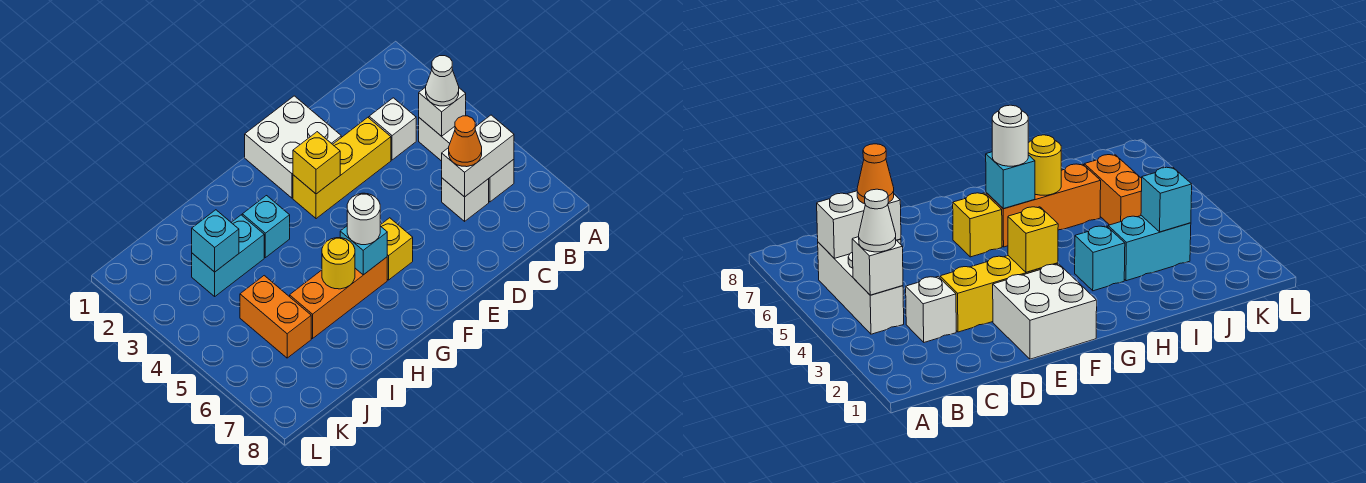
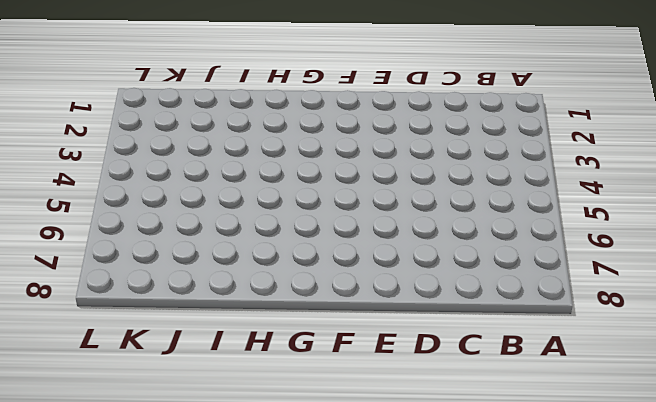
none -> white 1x3 brick [419,118,514,202]
none -> white 1x1 brick [369,98,416,160]
none -> white 1x1 brick [442,178,489,221]

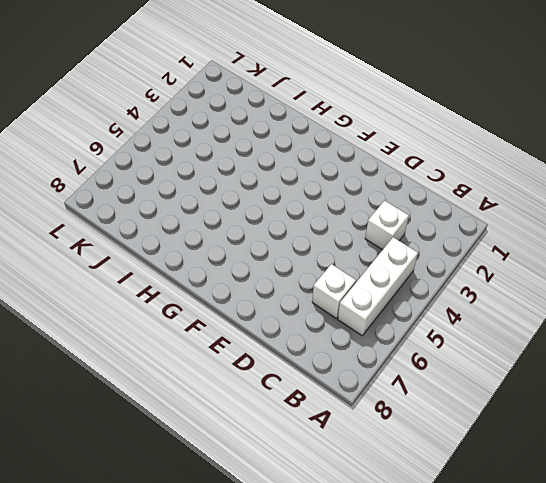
none -> yellow 1x3 brick [293,118,391,219]
none -> white 2x2 brick [245,96,341,198]
none -> yellow 1x1 brick [380,218,413,280]

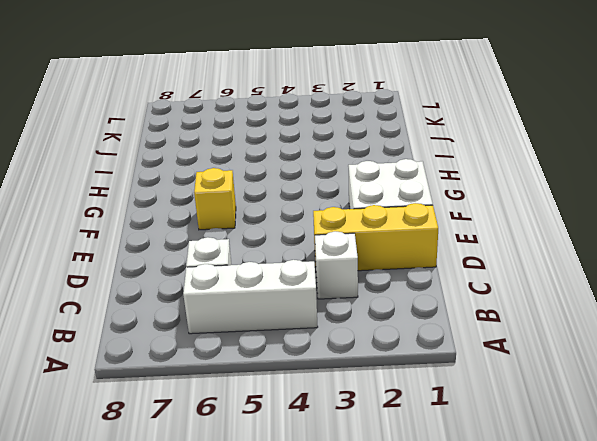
yellow 1x3 brick [313,203,438,271] -> yellow 1x3 brick turned to [293,118,391,219]
none -> orange 1x3 brick [290,257,387,339]
none -> cyan 1x1 brick [242,196,290,258]
none -> cyan 1x2 brick [192,215,264,296]

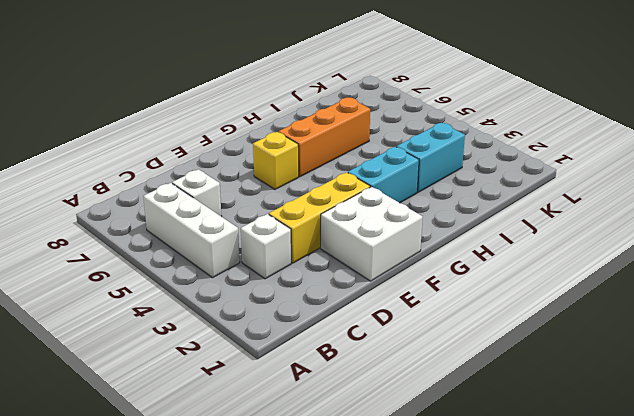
cyan 1x2 brick [348,147,419,203] -> cyan 1x1 brick [242,196,290,258]
none -> orange 1x2 brick [240,276,311,358]
none -> white 1x1 brick [419,87,466,136]
none -> white 1x2 brick [442,115,514,197]

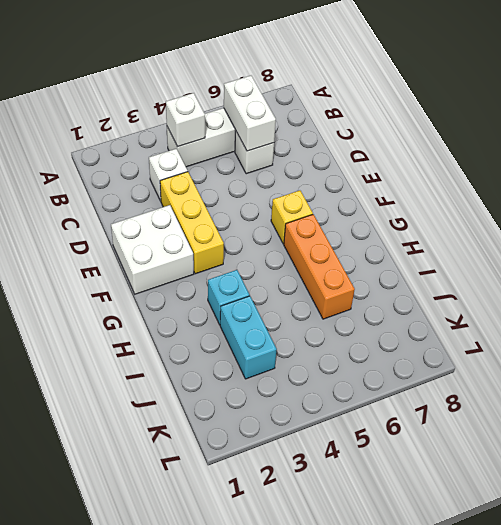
none -> orange 1x2 brick [240,276,311,358]
none -> yellow 1x1 brick [293,132,340,194]
none -> cyan 1x1 brick [340,226,387,275]

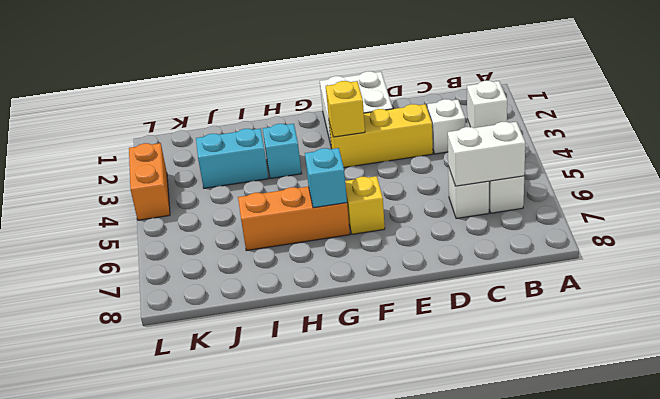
orange 1x2 brick [129,143,170,220] -> orange 1x2 brick moved to [240,276,311,358]
none -> yellow 1x1 round brick [322,238,355,289]
none -> cyan 1x1 brick [192,210,239,272]
none -> white 1x1 cone [426,56,459,106]

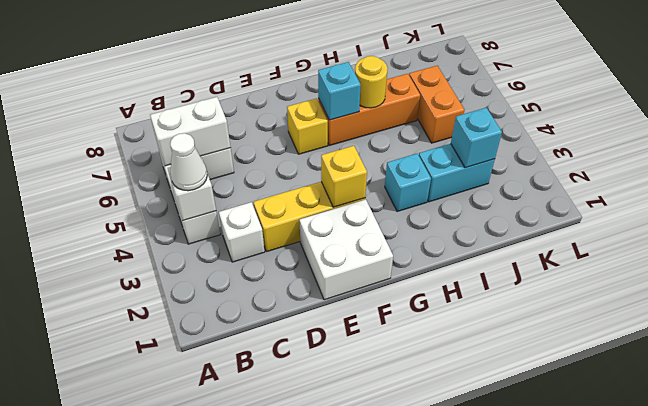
none -> orange 1x1 cone [449,116,482,167]
none -> white 1x1 round brick [347,193,380,245]

